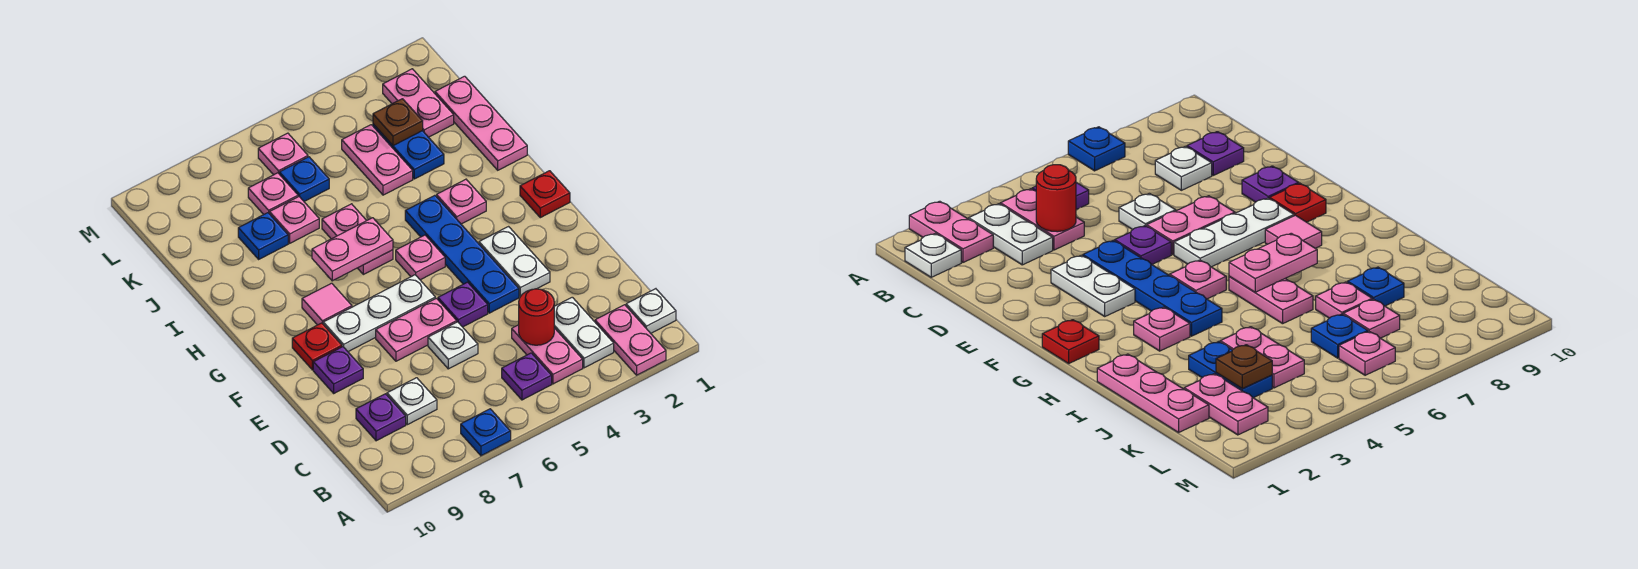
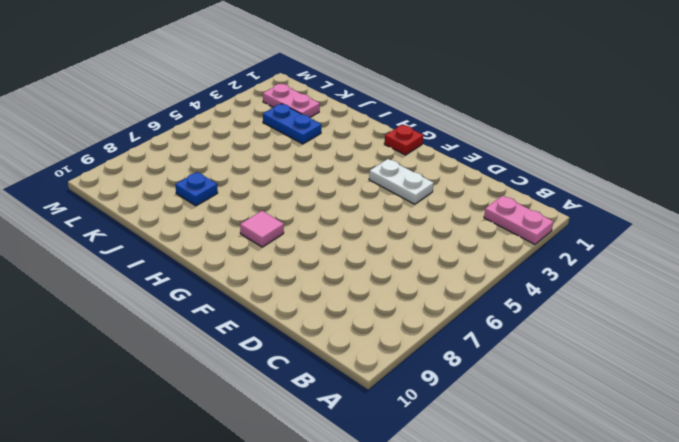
none -> blue 1x1 plate [461,409,511,456]
none -> white 1x1 plate [626,289,676,333]
none -> white 1x2 plate [554,297,614,368]
none -> pink 1x2 plate [512,325,583,384]

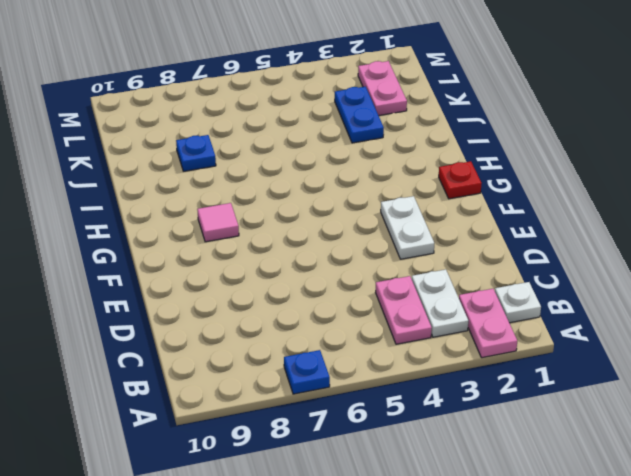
none -> purple 1x1 plate [502,353,552,400]
none -> white 1x1 plate [387,378,437,425]
none -> purple 1x1 plate [356,394,406,441]
none -> white 1x1 plate [428,322,478,369]

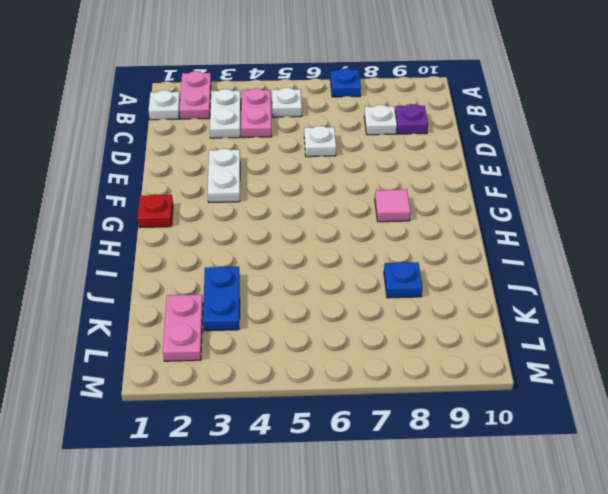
white 1x1 plate [272,88,302,117] -> purple 1x1 plate [502,353,552,400]
none -> blue 1x4 plate [405,195,519,313]
none -> purple 1x1 plate [438,282,488,327]
none -> pink 1x2 plate [376,298,457,361]
none -> purple 1x1 plate [313,347,363,393]

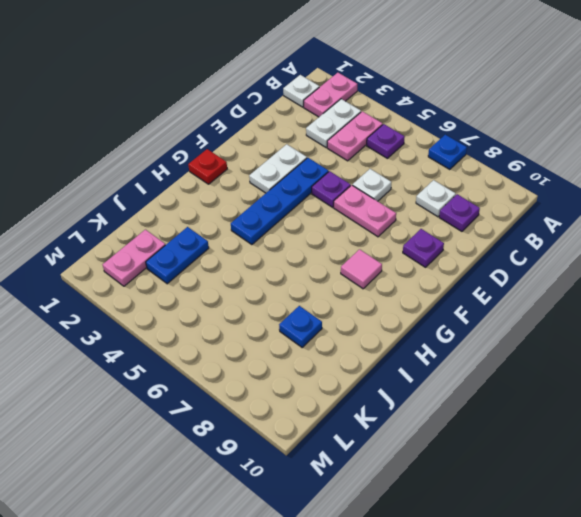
none -> white 1x3 plate [323,275,435,352]
none -> red 1x1 plate [292,323,342,370]
none -> pink 1x1 plate [396,235,445,280]
none -> pink 1x1 plate [437,179,486,224]

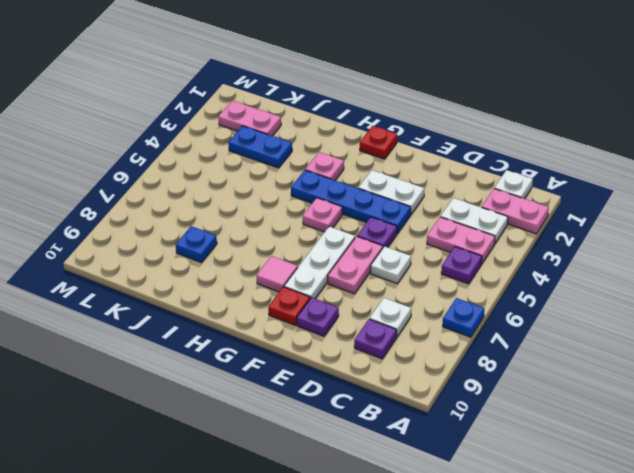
none -> pink 1x2 plate [322,204,393,274]
none -> pink 1x3 plate [435,76,527,170]
none -> pink 1x2 plate [342,125,413,195]
none -> pink 1x1 plate [270,196,319,243]

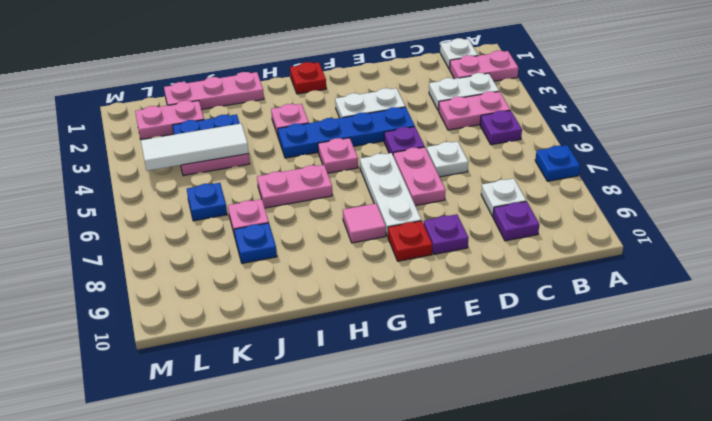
white 1x3 tile [141,124,249,171] -> none
none -> pink 1x1 plate [248,173,298,214]
none -> pink 1x1 plate [258,133,308,175]
none -> red 1x1 round brick [519,289,554,345]
none -> pink 1x2 plate [312,218,393,281]

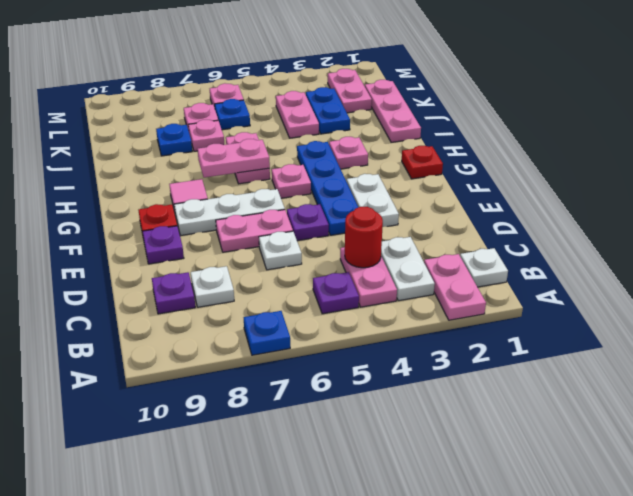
none -> brown 1x1 plate [373,99,423,146]

